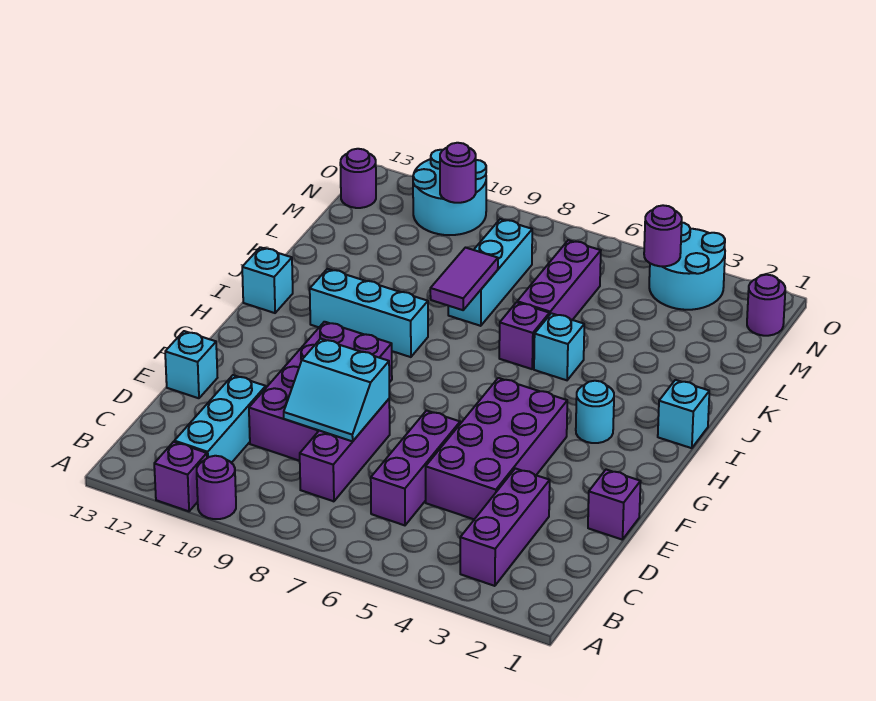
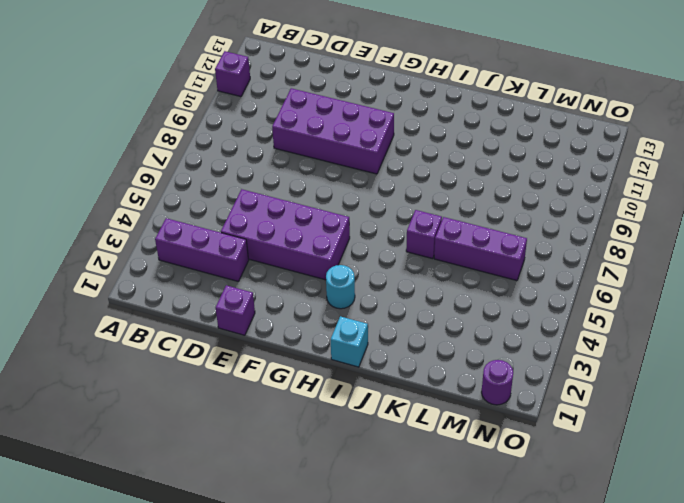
none -> purple 1x1 round brick [197,456,236,519]
none -> cyan 1x3 brick [174,375,266,463]
none -> purple 1x3 brick [371,411,460,525]

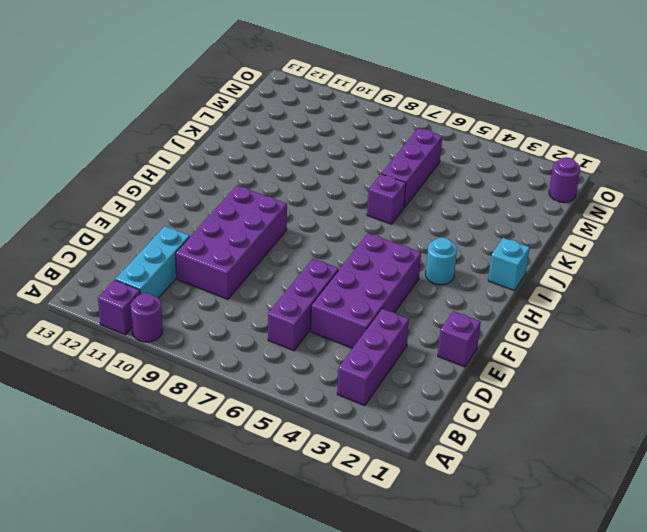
none -> purple 1x3 brick [300,399,390,501]
none -> cyan 1x1 brick [165,331,217,398]
none -> cyan 1x3 brick [310,269,428,357]

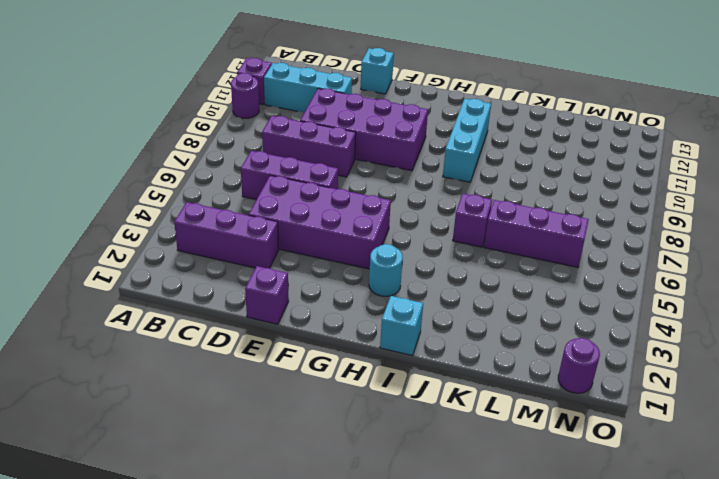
none -> cyan 1x1 brick [242,247,293,313]
none -> cyan 1x1 brick [534,313,584,380]
none -> cyan 1x3 brick [448,219,532,326]

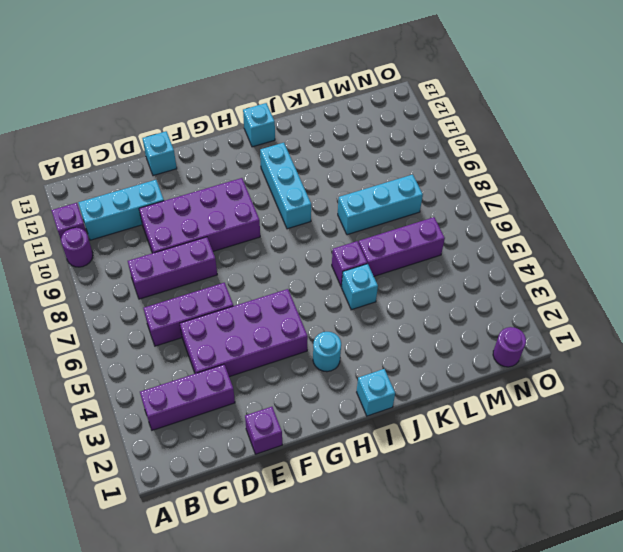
none -> cyan 2x2 round brick [649,223,725,310]
none -> cyan 2x2 round brick [413,150,486,235]
none -> purple 1x1 round brick [340,149,376,208]

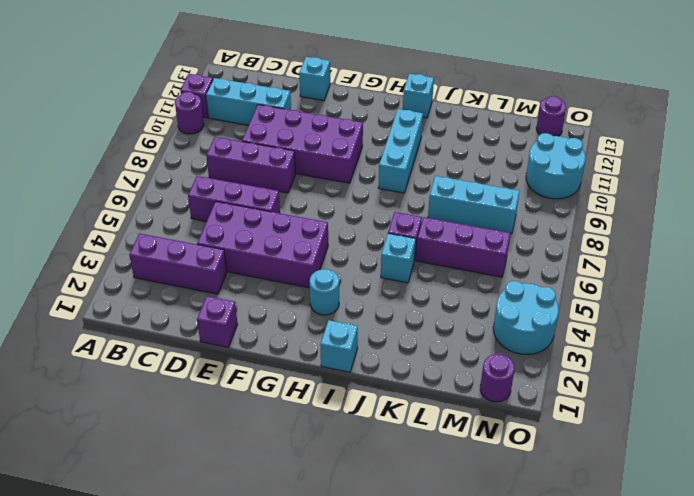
none -> cyan 2x2 slope [284,339,389,441]
none -> purple 1x2 tile [430,248,498,310]
none -> purple 1x1 round brick [644,205,682,266]

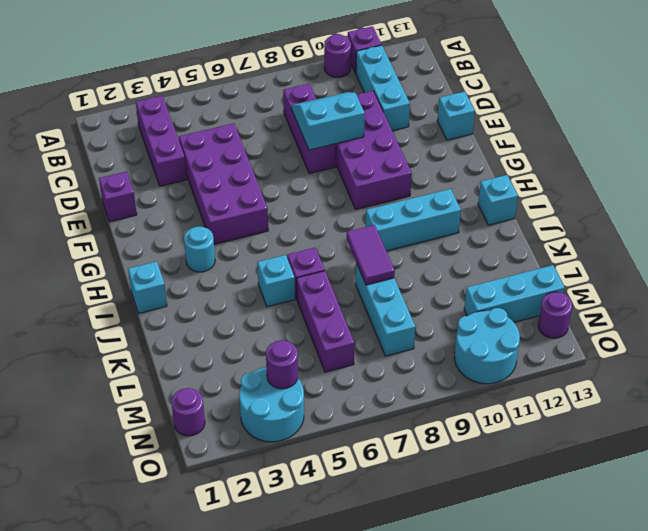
cyan 1x3 brick [464,265,565,322] -> none
none -> purple 1x3 brick [371,411,460,525]
none -> purple 1x1 round brick [440,143,476,203]

